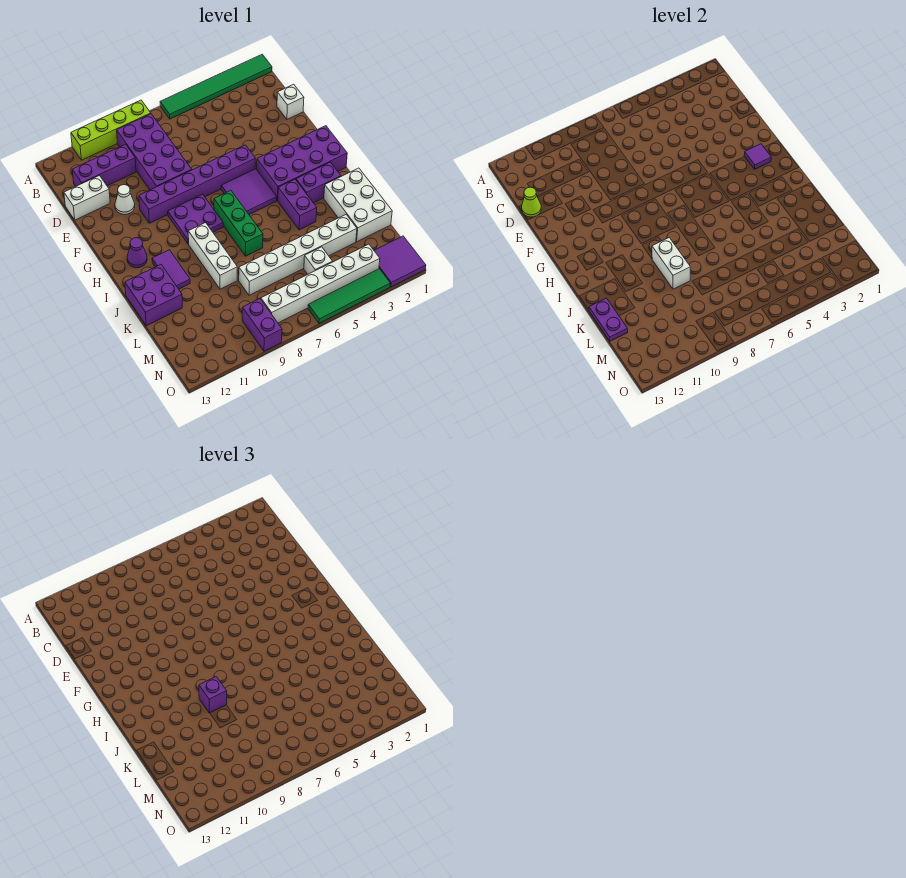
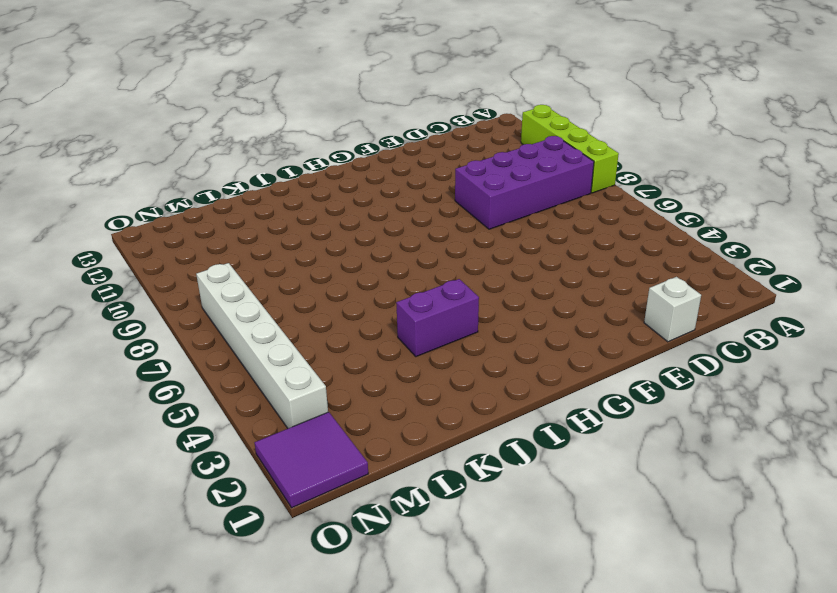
none -> green 1x6 tile [160,55,272,119]
none -> purple 1x3 brick [72,144,136,186]
none -> white 1x2 brick [64,176,110,220]
none -> white 1x1 cone [115,185,135,215]

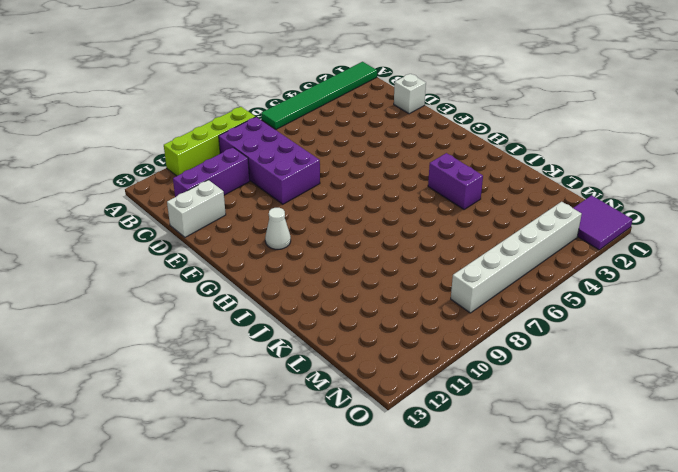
white 1x1 cone [265,208,291,249] -> white 1x1 cone moved to [115,185,135,215]
none -> purple 1x6 brick [139,145,255,223]
none -> purple 2x4 brick [257,126,347,201]
none -> purple 2x2 tile [221,169,277,214]
none -> purple 2x2 plate [168,194,223,244]

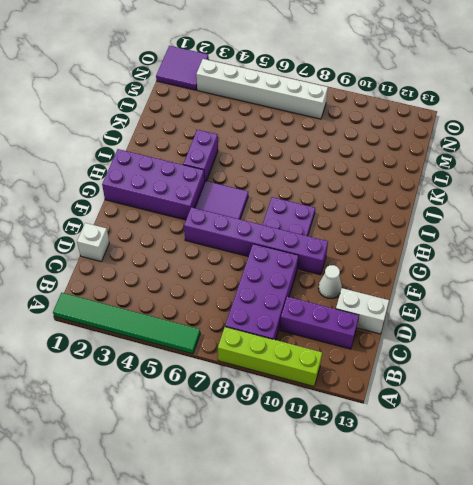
none -> green 1x3 brick [214,191,263,256]
none -> purple 1x1 cone [127,238,147,268]
none -> purple 1x2 brick [296,162,341,203]
none -> white 1x3 brick [188,223,237,289]

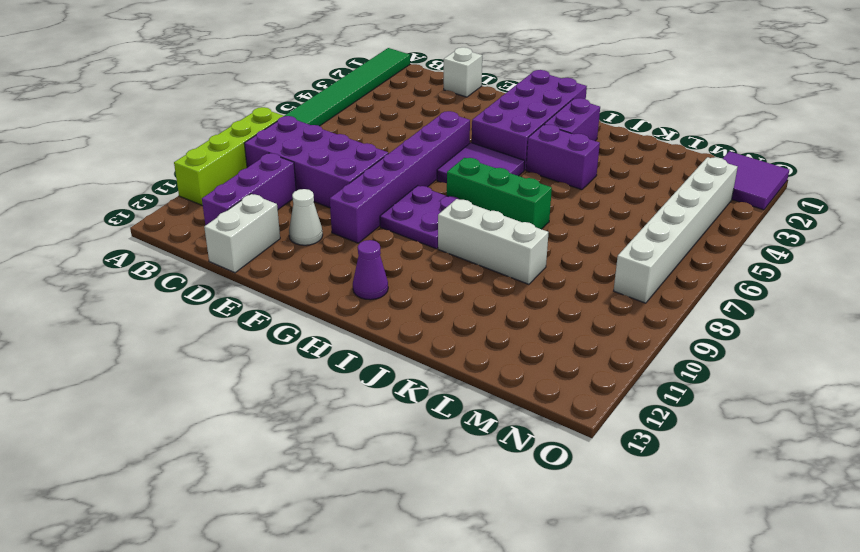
none -> purple 1x2 tile [152,250,190,289]
none -> white 2x3 brick [324,168,392,242]
none -> purple 2x2 brick [125,265,182,326]
none -> white 1x6 brick [239,215,357,295]

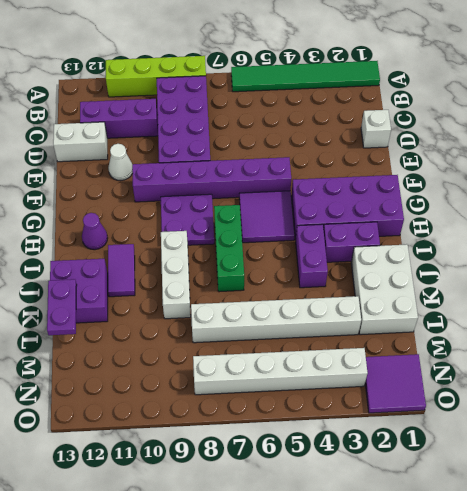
none -> white 1x1 brick [304,247,332,274]
none -> purple 1x2 brick [242,299,282,351]
none -> green 1x4 tile [308,269,390,323]
none -> lime 1x1 cone [522,187,541,217]

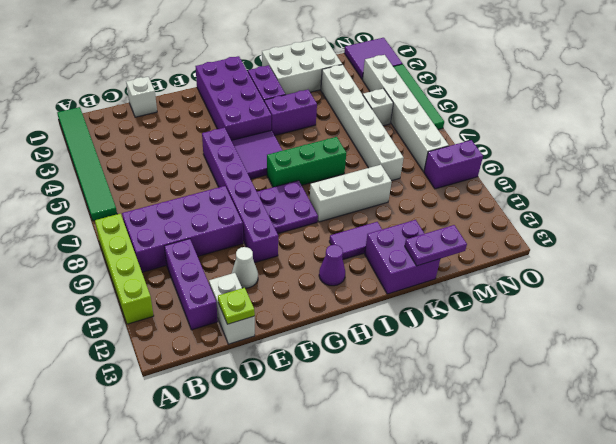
lime 1x1 plate [218,288,255,324] -> lime 1x1 cone [522,187,541,217]
none -> purple 1x1 tile [744,144,771,169]
none -> white 1x2 brick [652,238,690,289]
none -> purple 1x1 brick [199,677,227,713]

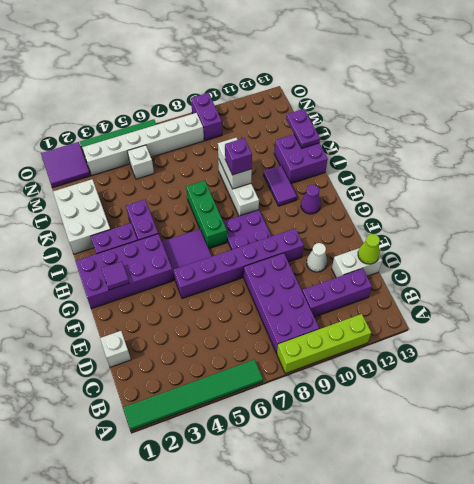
none -> white 1x6 brick [239,215,357,295]

